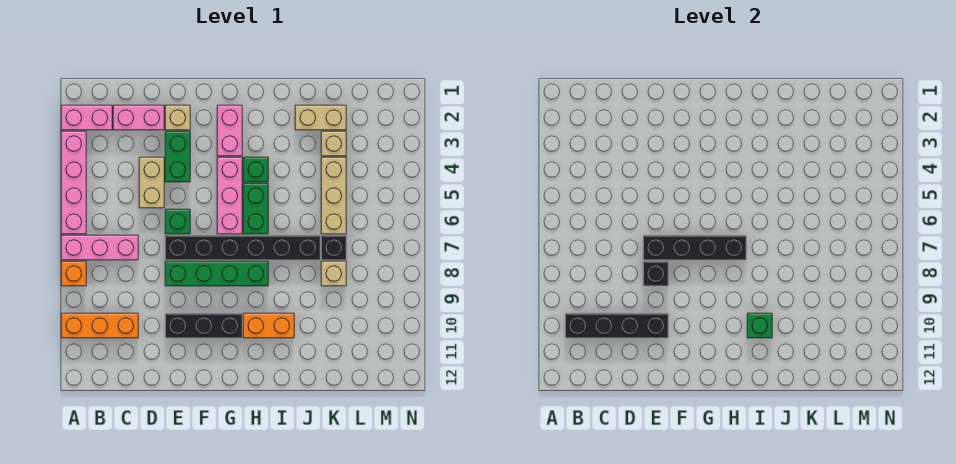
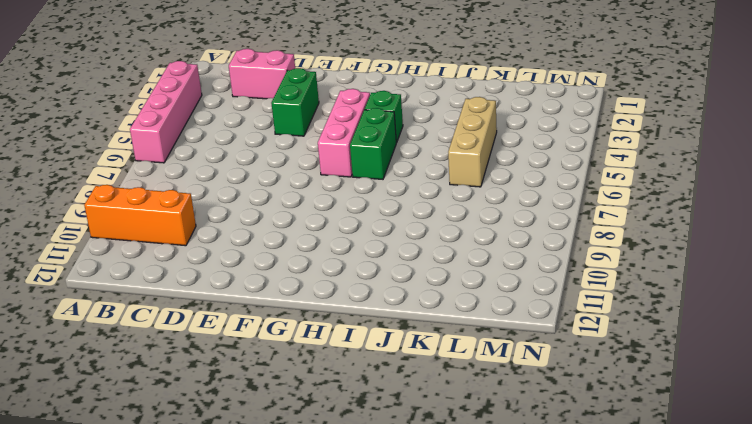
none -> pink 1x2 brick [61,105,112,130]
none -> pink 1x3 brick [61,235,138,260]
none -> orange 1x1 brick [61,261,86,286]

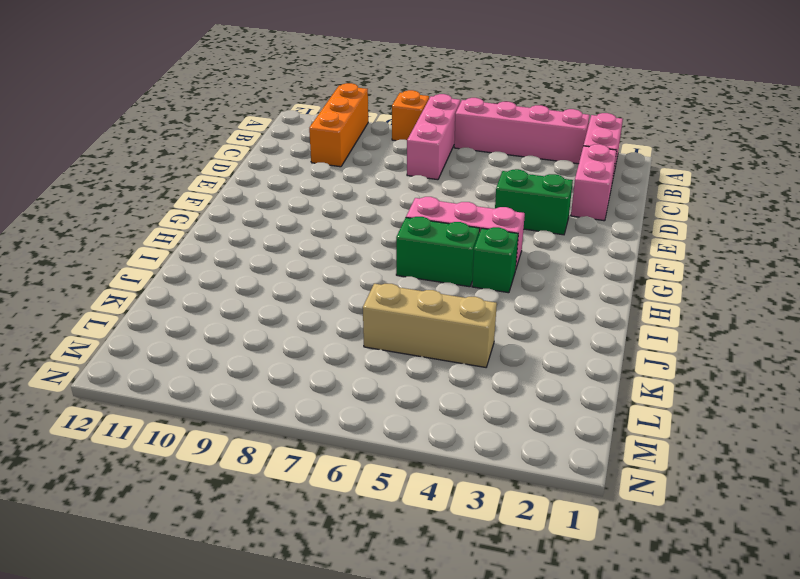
none -> tan 1x2 brick [139,157,164,208]
none -> tan 1x1 brick [165,105,190,130]
none -> green 1x1 brick [165,209,190,234]

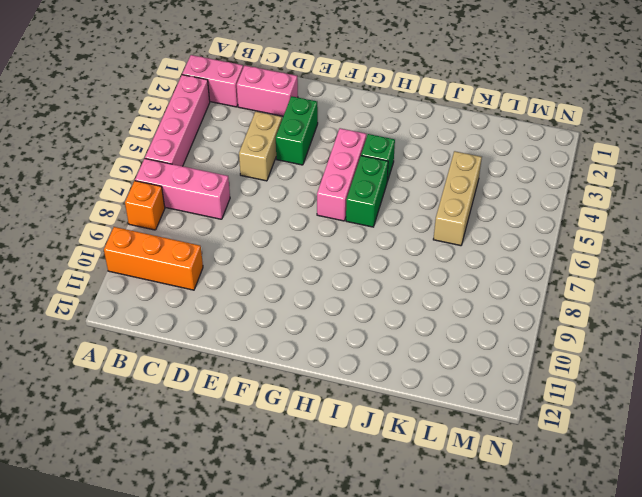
none -> tan 1x1 brick [165,105,190,130]
none -> green 1x1 brick [165,209,190,234]
none -> black 1x6 brick [165,235,320,260]

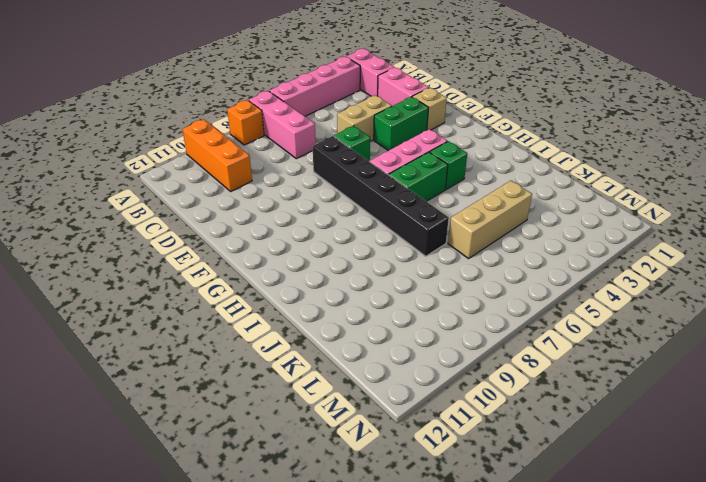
none -> green 1x4 brick [165,261,268,286]
none -> black 1x3 brick [165,313,242,338]
none -> pink 1x2 brick [217,105,242,156]

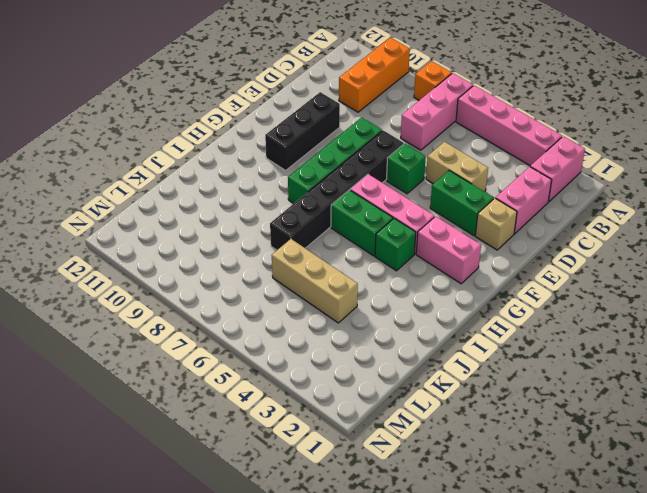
none -> orange 1x2 brick [243,313,294,338]
none -> tan 1x2 brick [295,105,346,130]
none -> tan 1x1 brick [321,131,346,156]

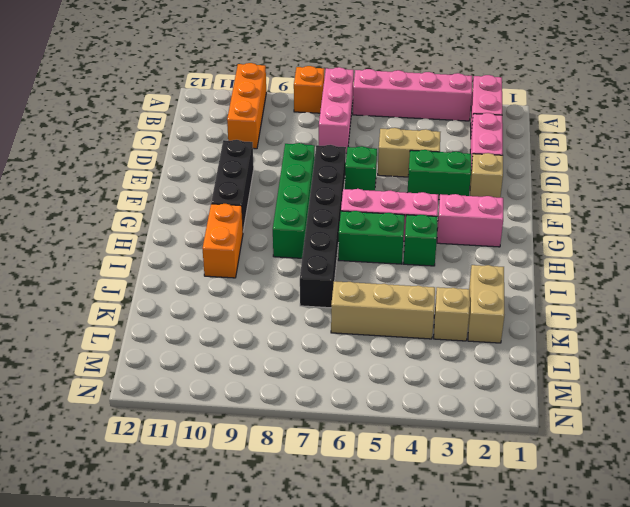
none -> black 1x1 brick [321,235,346,260]
none -> tan 1x1 brick [321,261,346,286]
none -> black 1x4 brick [565,313,668,338]

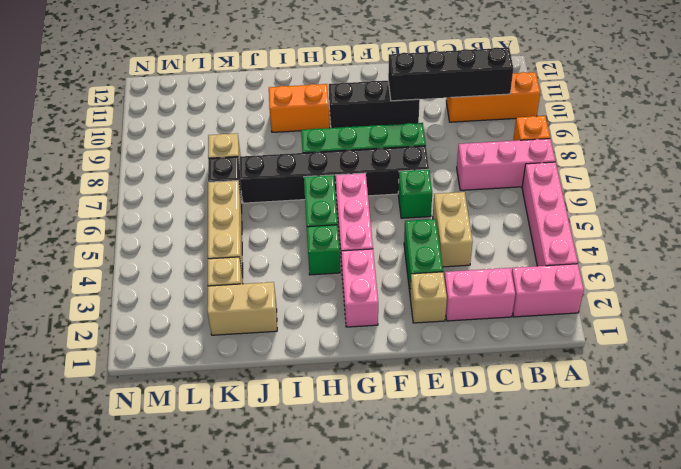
none -> black 1x4 brick [643,235,746,260]
none -> black 1x1 brick [643,261,668,286]
none -> green 1x1 brick [747,313,772,338]

